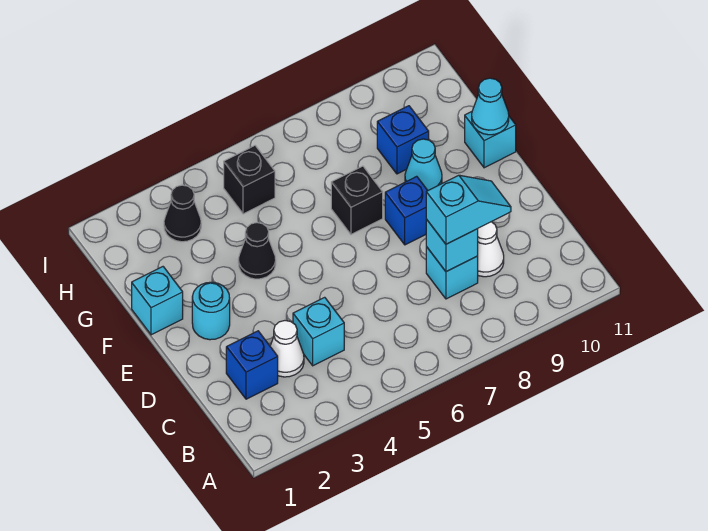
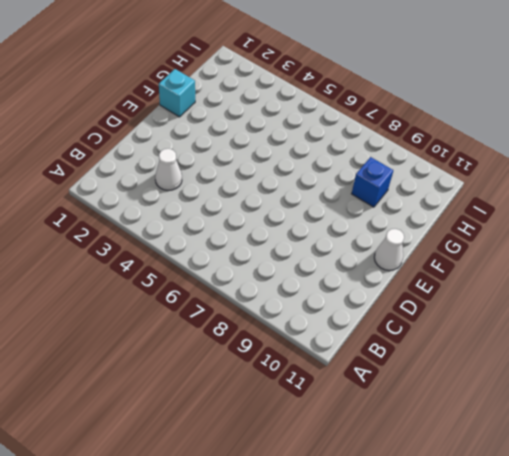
white 1x1 cone [374,229,404,271] -> white 1x1 cone moved to [478,222,504,277]
none -> blue 1x1 brick [226,331,278,399]
none -> cyan 1x1 brick [293,297,344,366]
none -> cyan 1x1 brick [426,247,478,299]

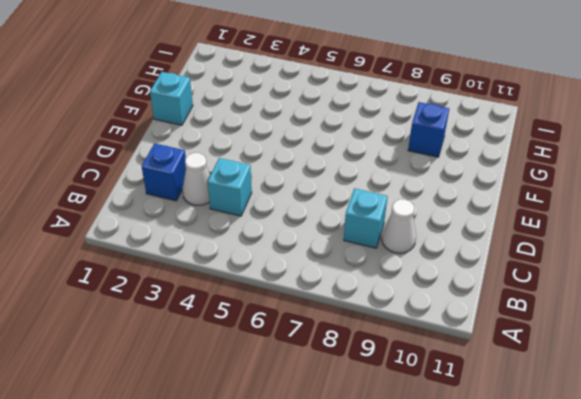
none -> cyan 1x1 round brick [192,282,230,340]
none -> blue 1x1 brick [385,176,428,245]
none -> black 1x1 cone [238,223,276,279]

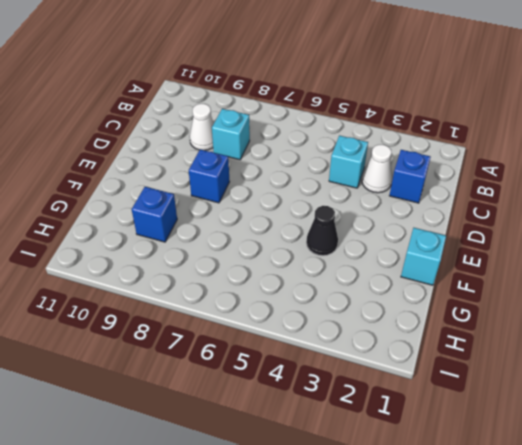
none -> cyan 1x1 round brick [192,282,230,340]
none -> black 1x1 brick [331,166,383,234]
none -> cyan 1x1 cone [405,139,442,190]

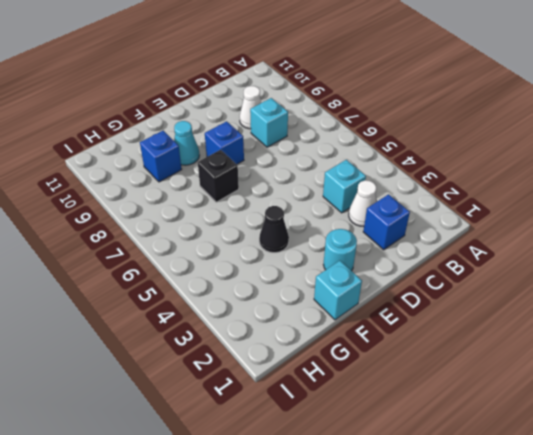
none -> cyan 1x1 brick [465,112,516,168]
none -> black 1x1 cone [164,185,201,242]
none -> black 1x1 brick [224,146,275,214]

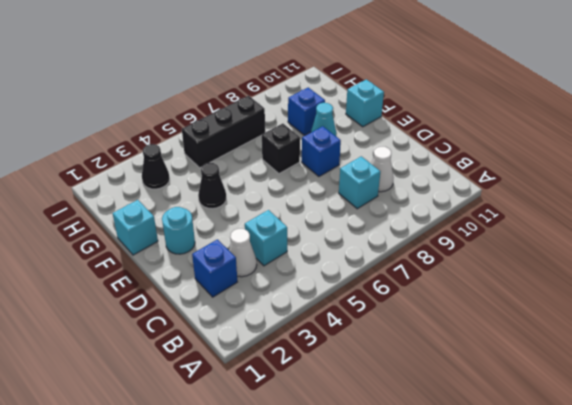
black 1x3 brick [182,96,265,168] -> black 1x1 brick [224,146,275,214]
none -> cyan 1x1 brick [426,219,478,272]
none -> cyan 1x1 cone [472,78,509,135]
none -> cyan 1x2 slope [426,175,511,244]

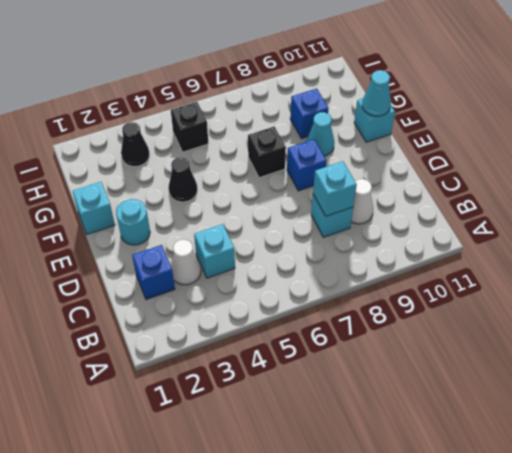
none -> cyan 1x2 slope [426,175,511,244]

